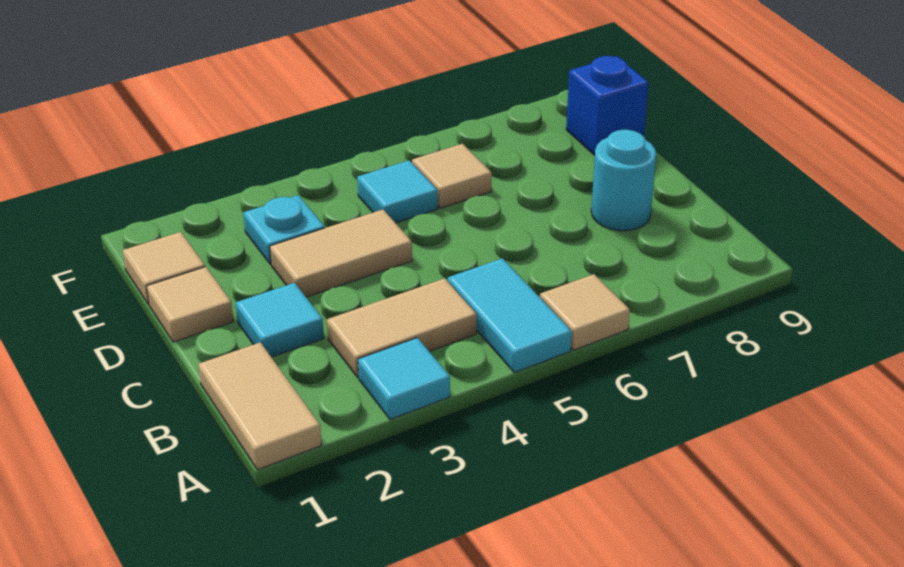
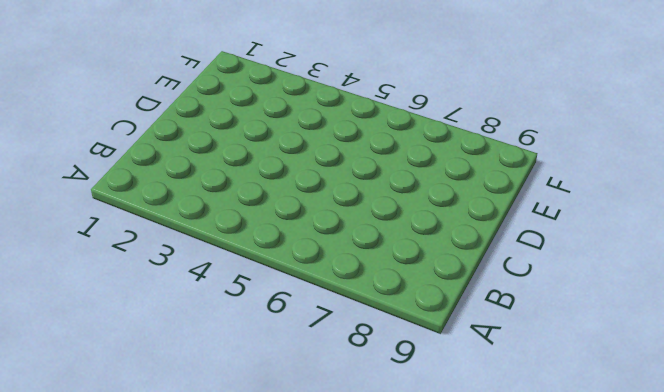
none -> tan 1x2 tile [198,342,321,470]
none -> cyan 1x1 tile [358,338,450,420]
none -> cyan 1x2 tile [448,258,572,373]

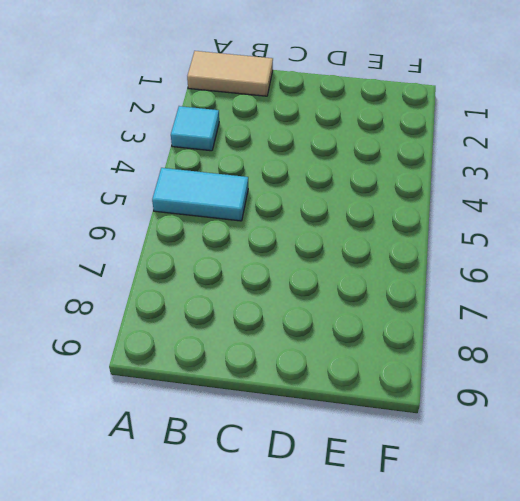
none -> tan 1x1 tile [540,274,630,350]
none -> tan 1x2 tile [327,278,477,377]
none -> cyan 1x1 tile [236,283,324,357]

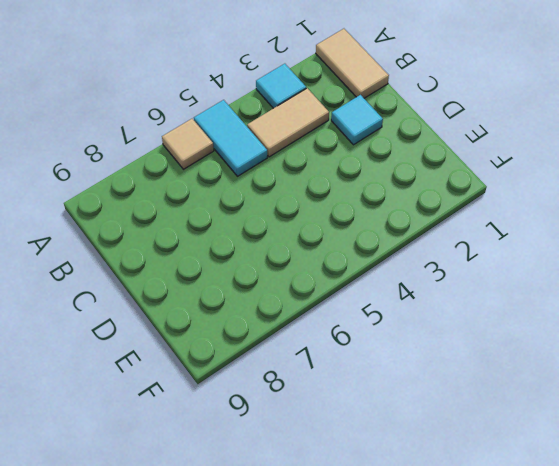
none -> cyan 1x1 round brick [591,130,656,231]
none -> tan 1x1 tile [147,267,233,342]
none -> tan 1x2 tile [270,209,412,297]

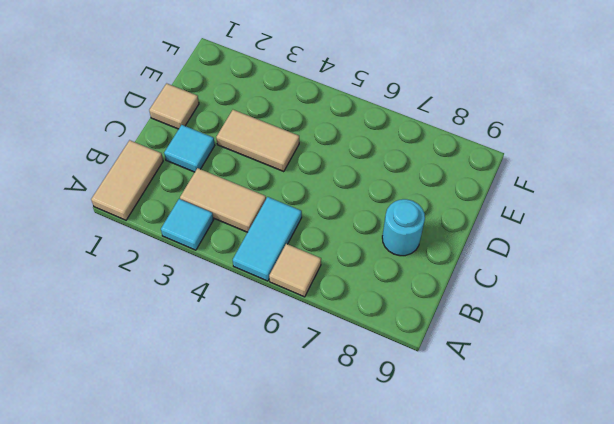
none -> tan 1x1 tile [123,232,205,304]
none -> cyan 1x1 plate [243,195,325,264]
none -> cyan 1x1 tile [357,160,438,223]

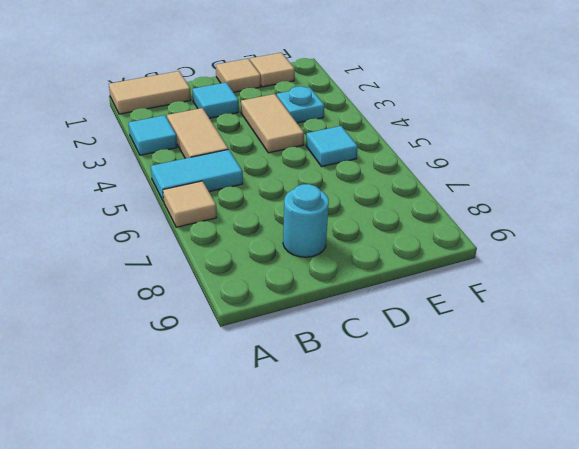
none -> tan 1x1 tile [412,144,492,208]
none -> blue 1x1 brick [566,56,649,155]

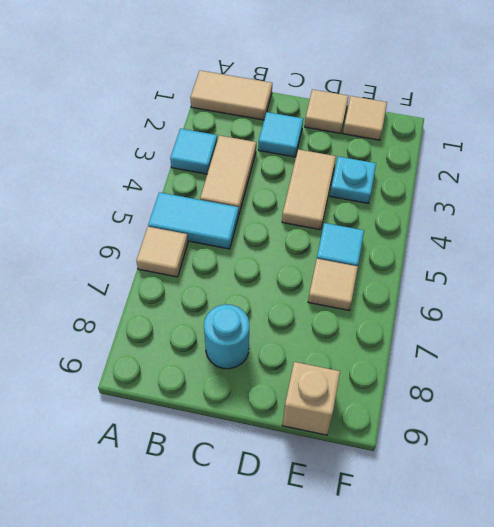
tan 1x1 brick [282,362,340,435] -> blue 1x1 brick [566,56,649,155]

